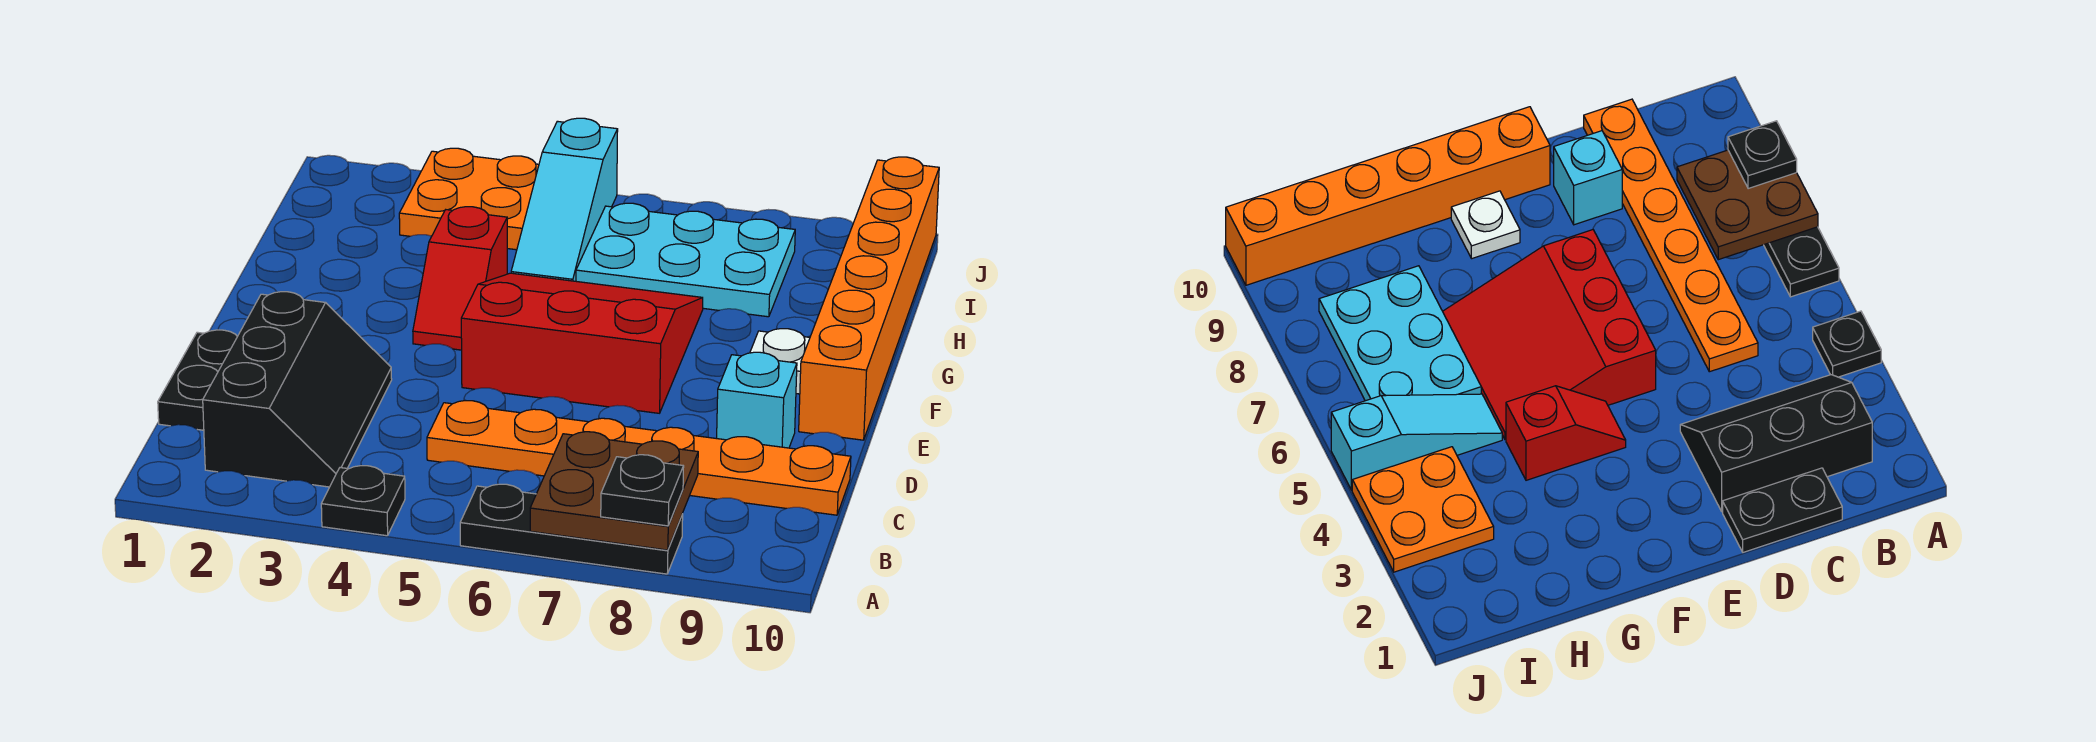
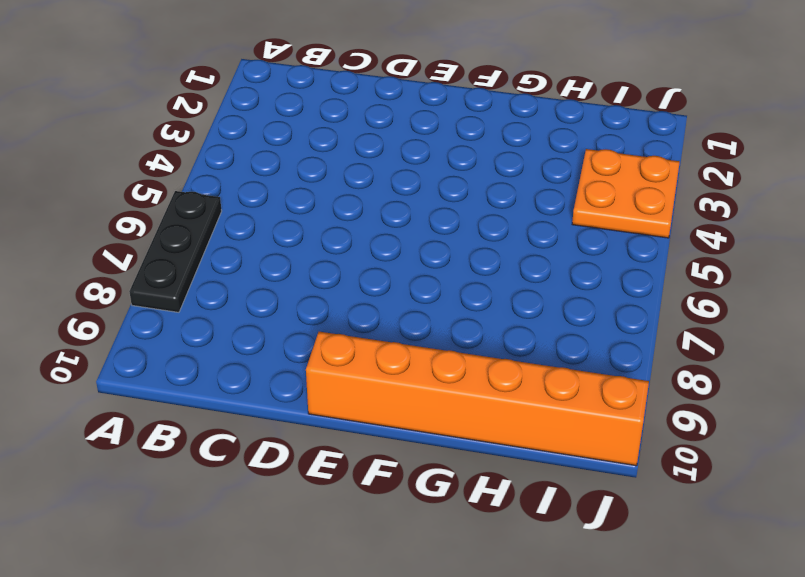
none -> black 1x1 plate [321,466,405,536]
none -> black 2x3 slope [203,292,392,487]
none -> black 1x2 plate [158,330,237,430]

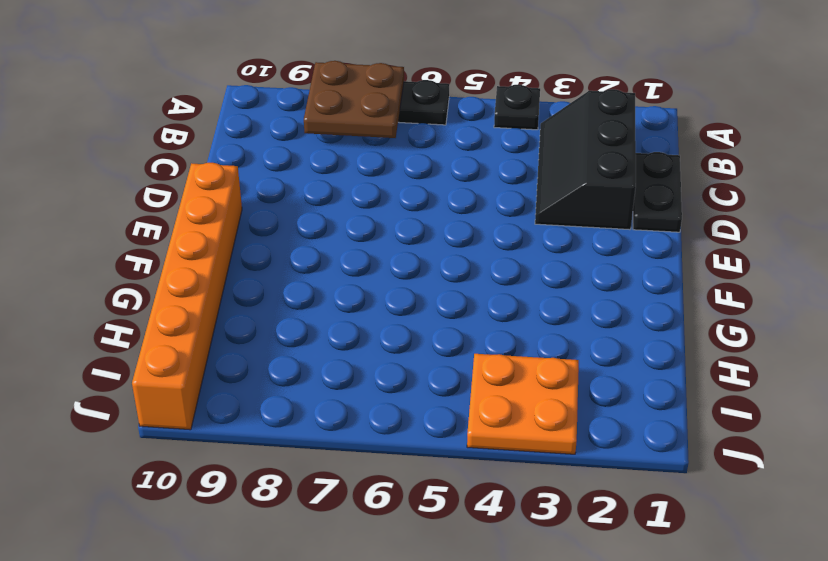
none -> orange 1x6 plate [427,401,851,515]
none -> cyan 1x1 brick [717,352,797,448]
none -> red 3x3 slope [461,273,703,413]

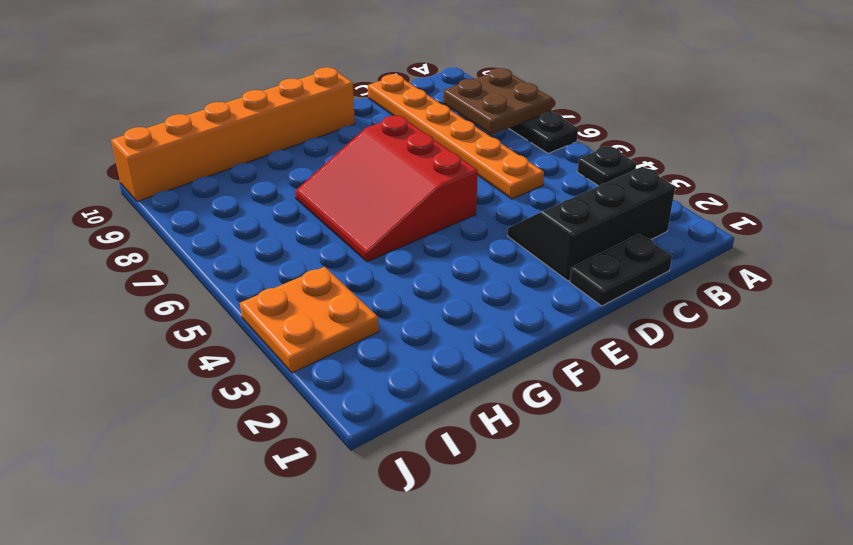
none -> cyan 1x1 brick [717,352,797,448]
none -> red 1x2 slope [413,207,507,350]
none -> white 1x1 plate [750,329,810,394]

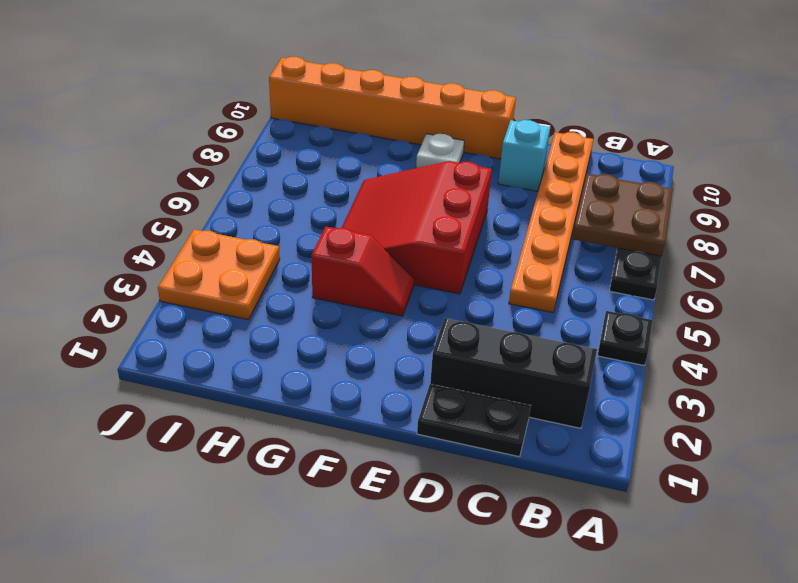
none -> cyan 1x3 slope [511,118,618,281]
none -> cyan 2x3 plate [576,203,795,317]
none -> black 1x1 plate [601,455,684,526]

